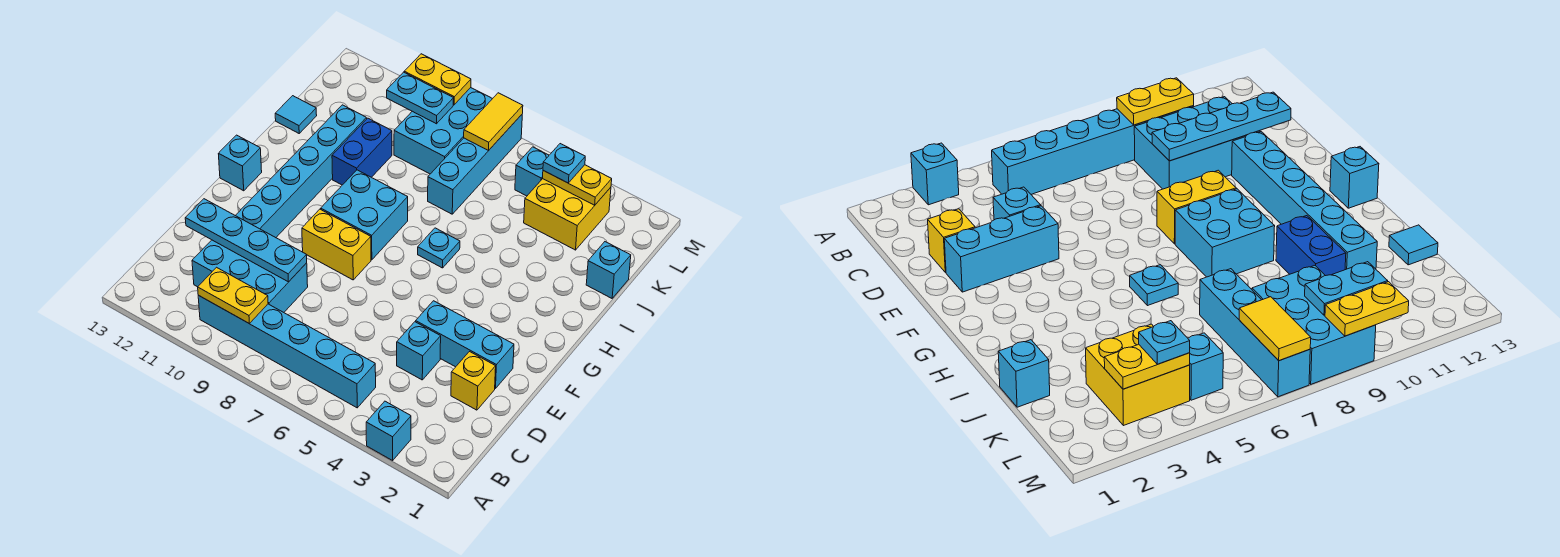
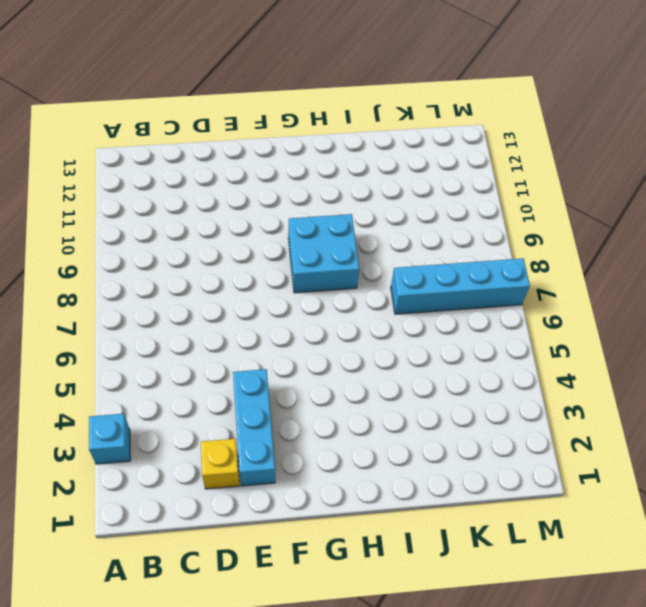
none -> cyan 1x6 brick [198,295,376,408]
none -> cyan 2x3 brick [192,240,308,312]
none -> cyan 1x1 brick [397,322,441,380]

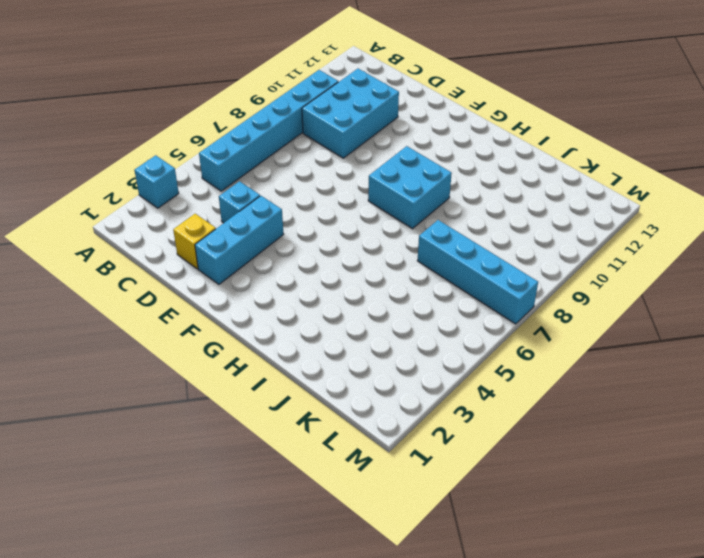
none -> cyan 1x6 brick [235,105,367,238]
none -> yellow 1x2 brick [302,209,371,280]
none -> cyan 1x1 brick [218,135,262,191]

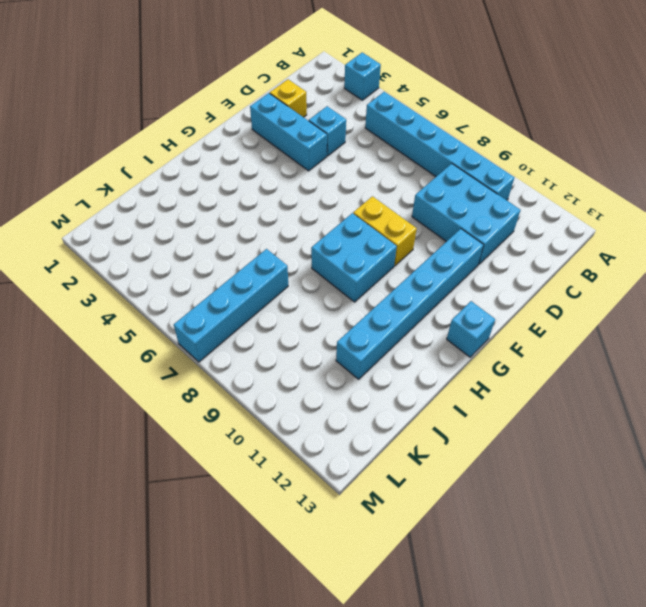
none -> cyan 1x1 plate [418,228,460,268]
none -> blue 1x2 brick [332,118,392,185]
none -> cyan 1x1 brick [586,242,631,298]

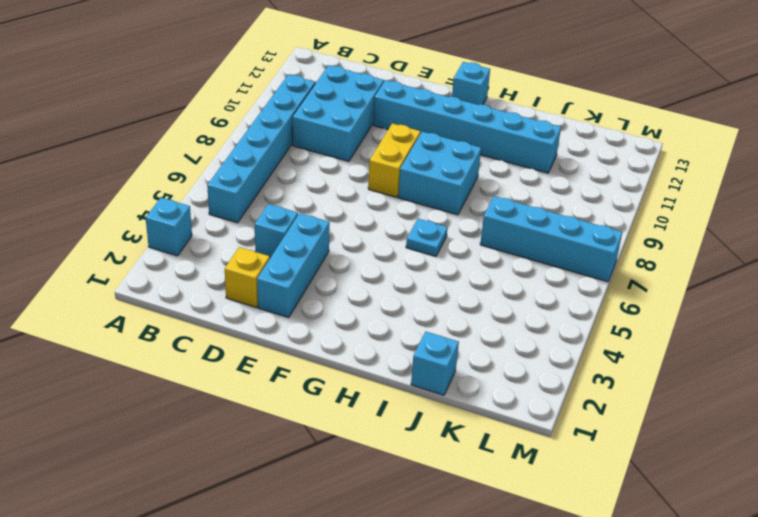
none -> blue 1x2 brick [332,118,392,185]
none -> cyan 1x1 tile [275,96,317,133]
none -> yellow 2x2 brick [524,179,611,250]

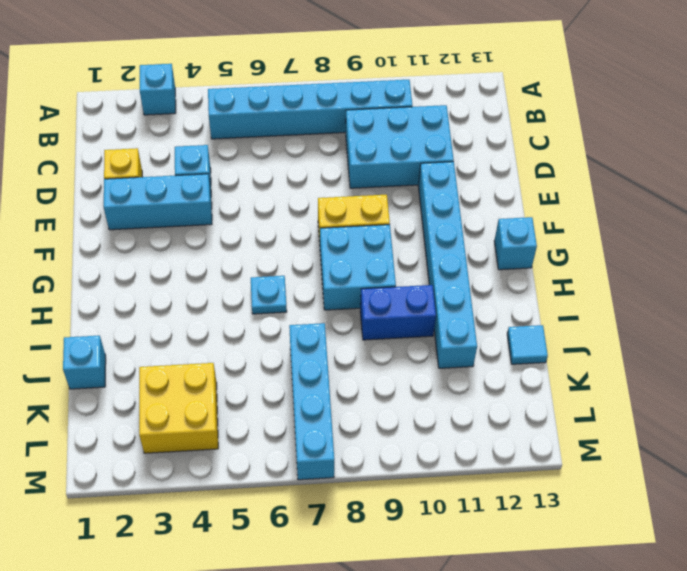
blue 1x2 brick [360,285,436,340] -> blue 1x2 brick turned to [332,118,392,185]
none -> cyan 2x3 brick [394,88,492,174]
none -> cyan 1x1 brick [515,147,549,196]
none -> yellow 1x2 plate [198,267,268,323]

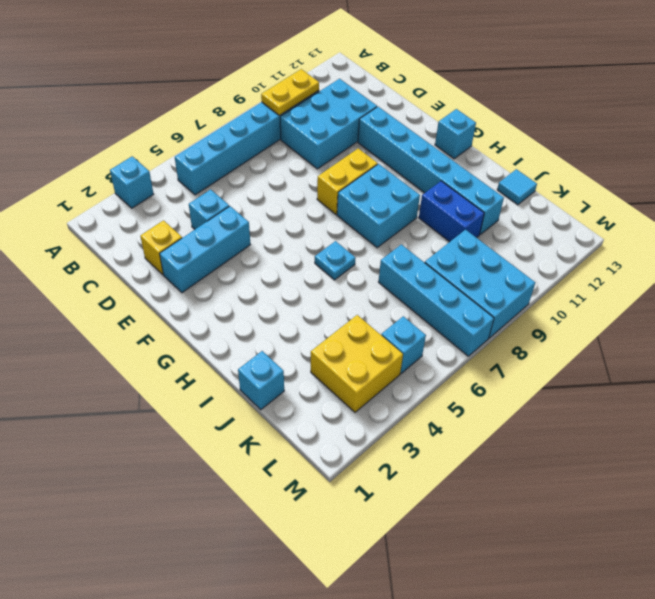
none -> cyan 1x4 plate [185,199,307,282]
none -> yellow 1x2 plate [542,165,612,205]
none -> yellow 1x2 tile [464,93,523,150]

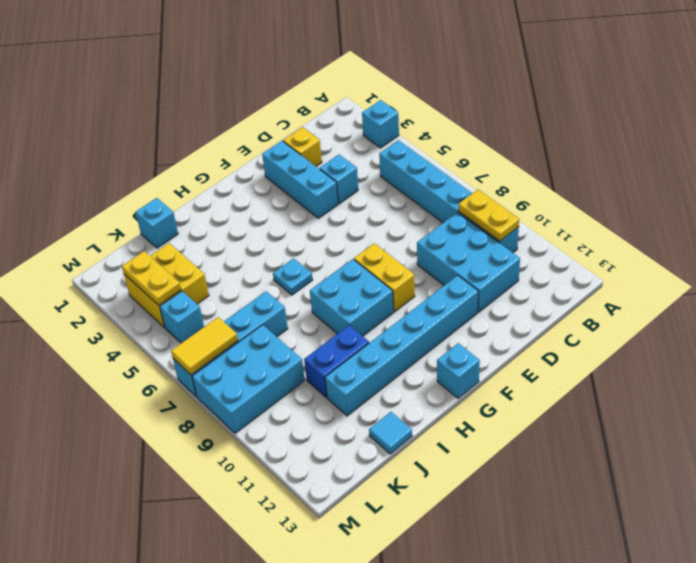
none -> cyan 1x4 plate [185,199,307,282]
none -> cyan 1x2 plate [387,72,454,124]
none -> yellow 1x2 plate [404,54,471,105]

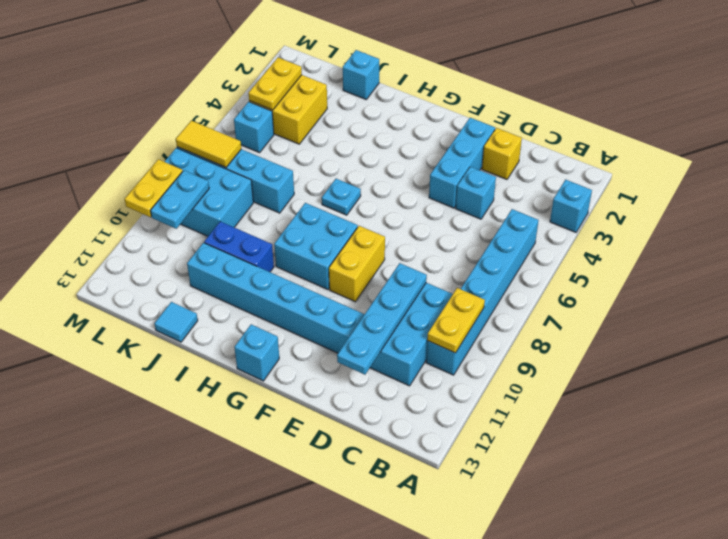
none -> cyan 1x1 plate [543,144,585,183]

